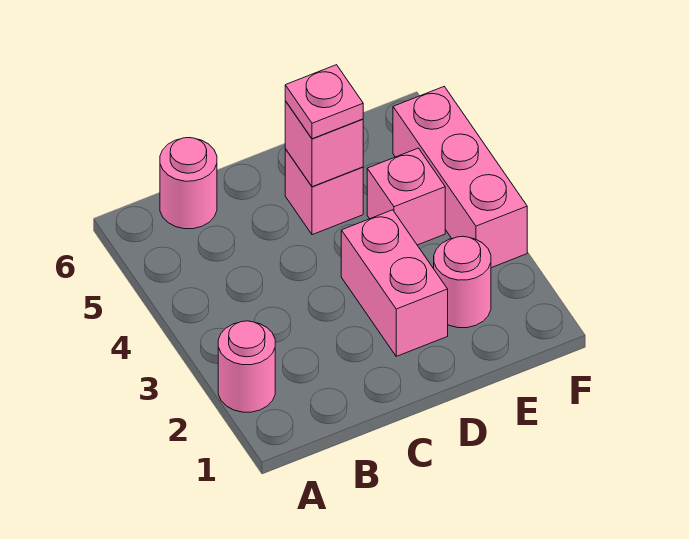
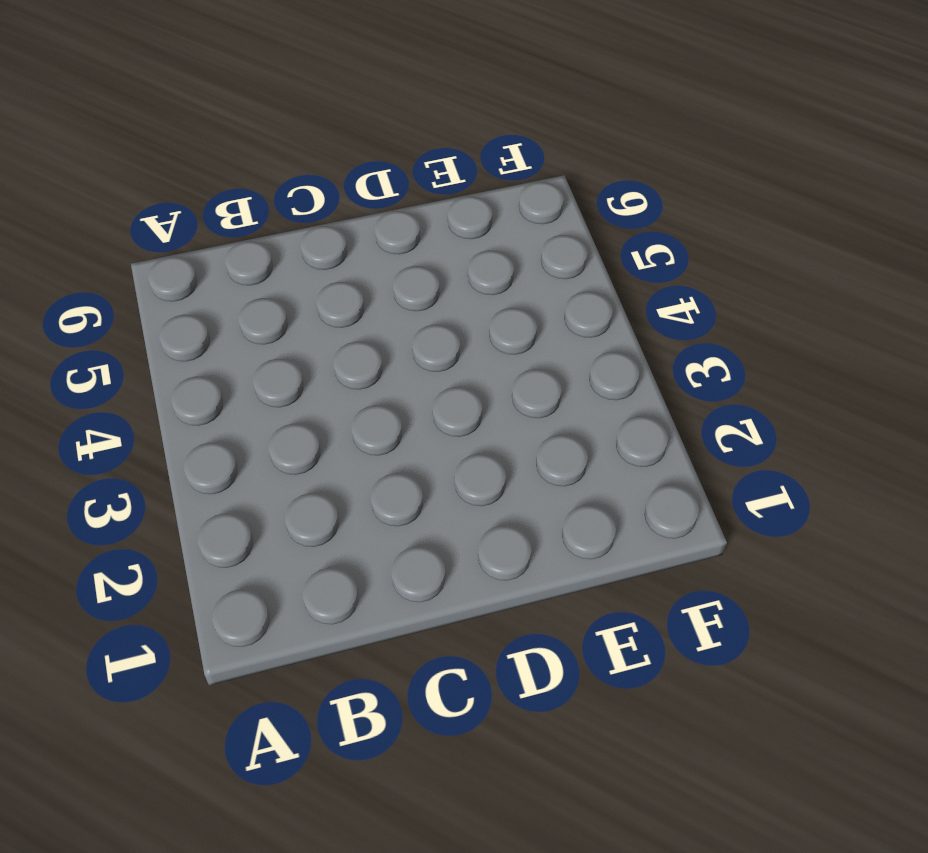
none -> pink 1x1 round brick [218,321,275,412]
none -> pink 1x1 round brick [160,138,217,229]

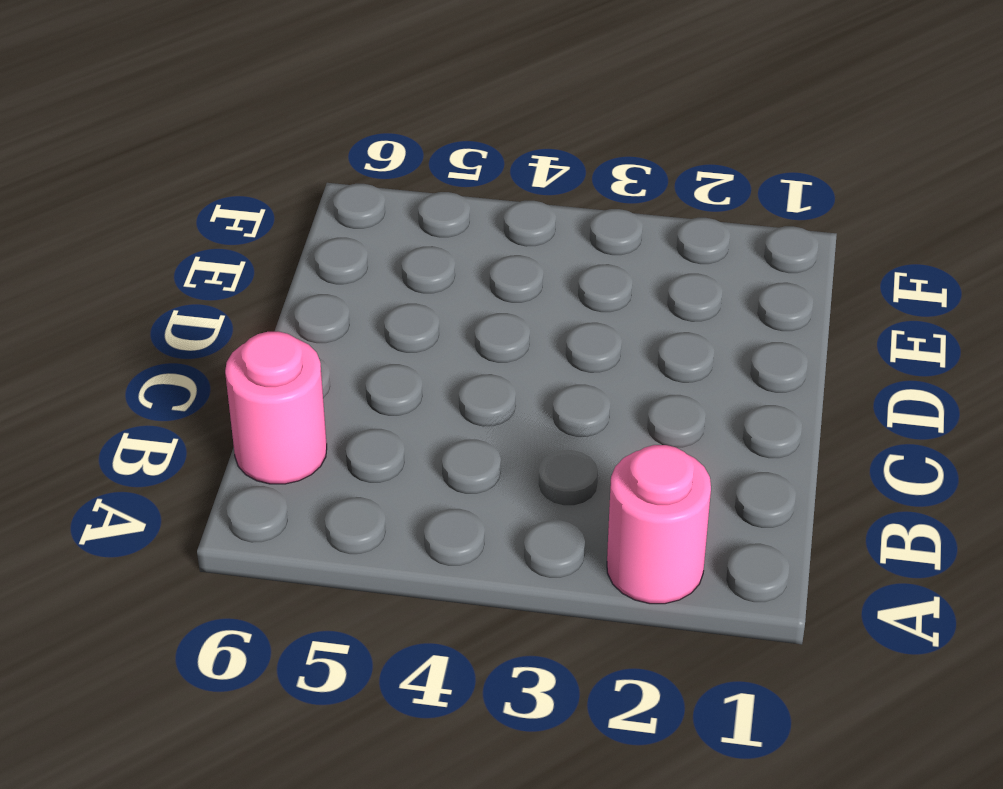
none -> pink 1x2 brick [341,210,448,356]
none -> pink 1x1 brick [285,149,363,235]

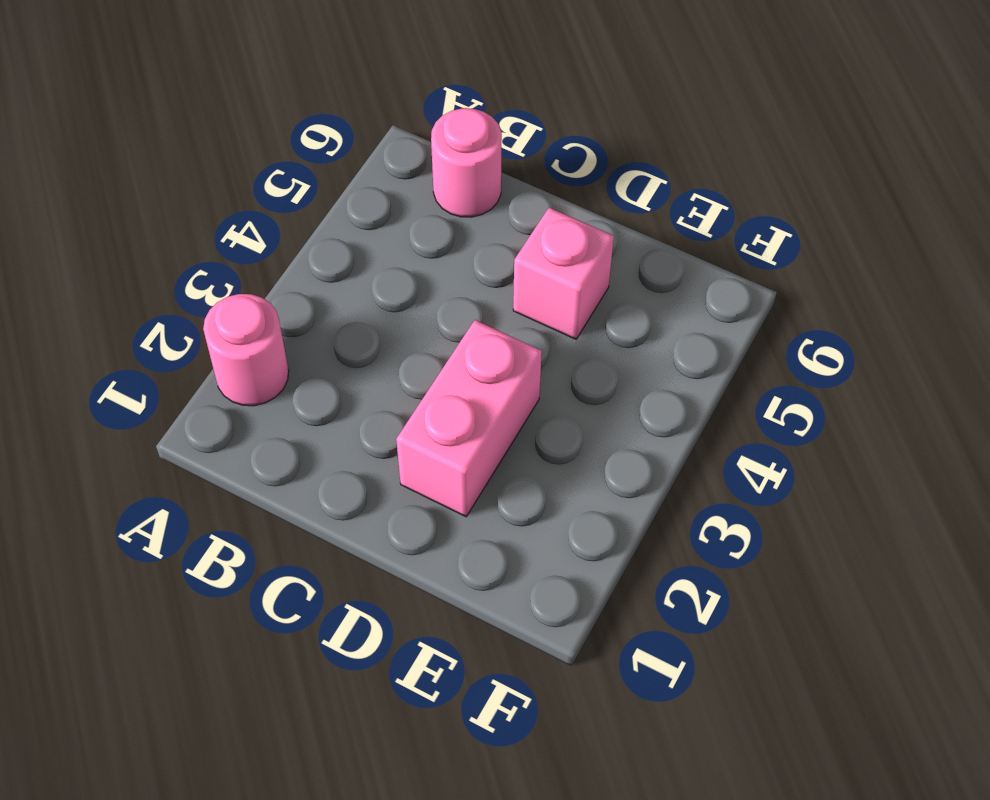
none -> pink 1x1 round brick [434,236,491,328]
none -> pink 1x1 brick [367,148,445,245]

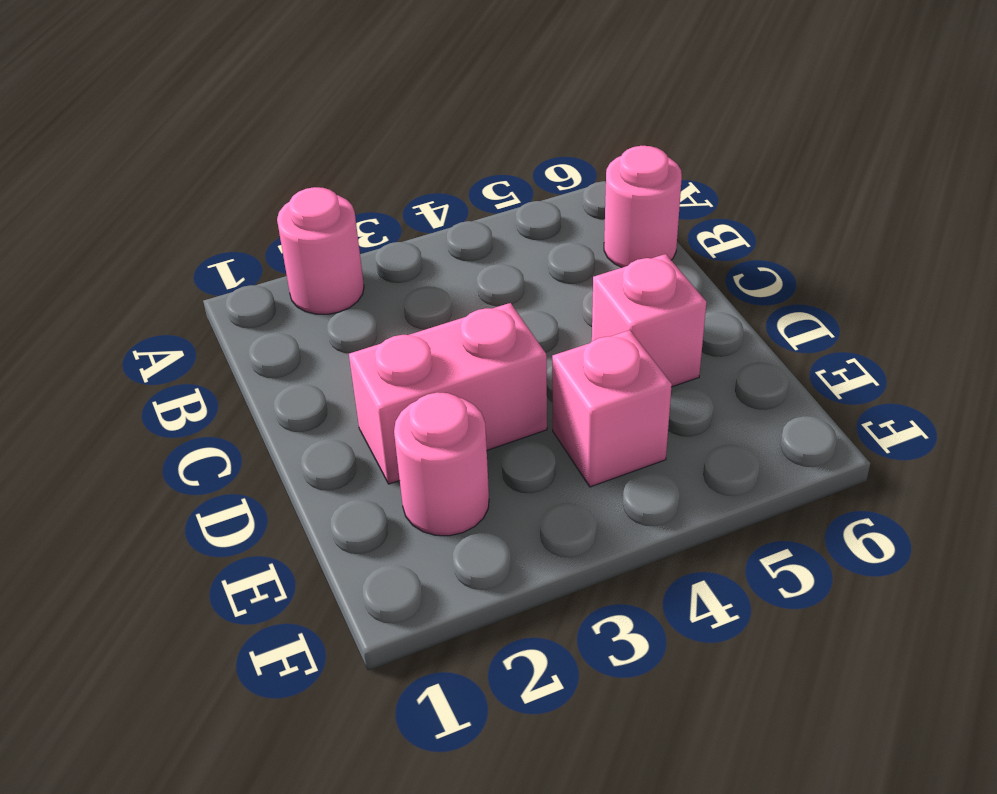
none -> pink 1x3 brick [393,87,527,268]
none -> pink 1x1 brick [285,101,363,187]

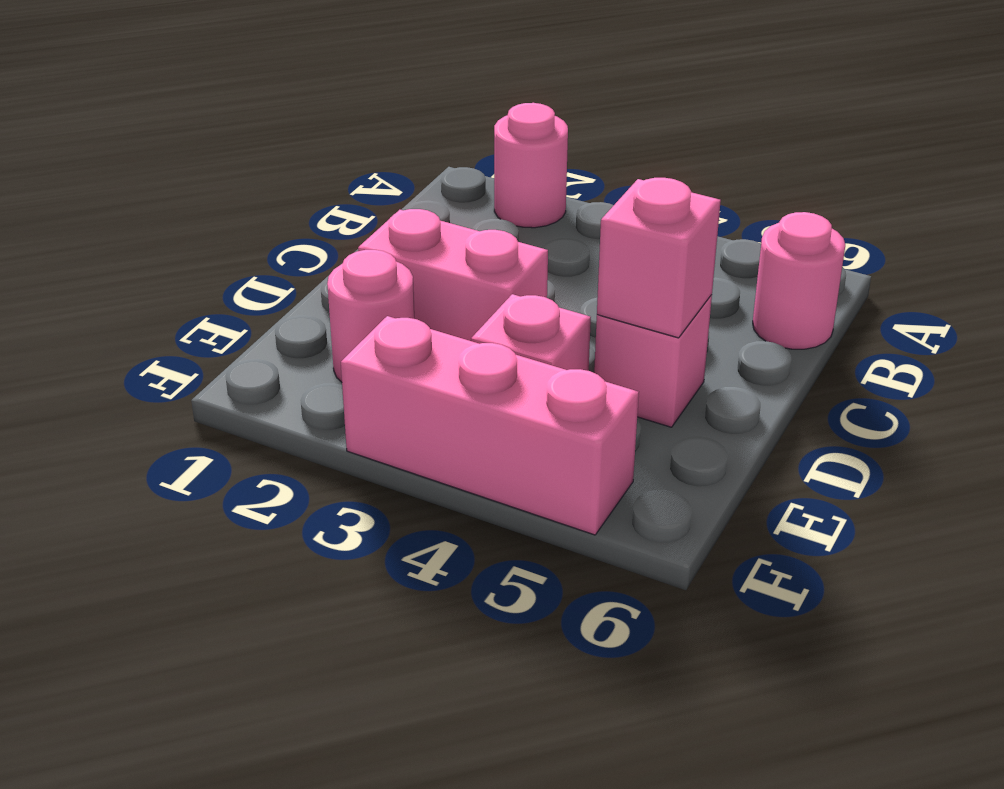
none -> pink 1x1 plate [285,65,363,139]

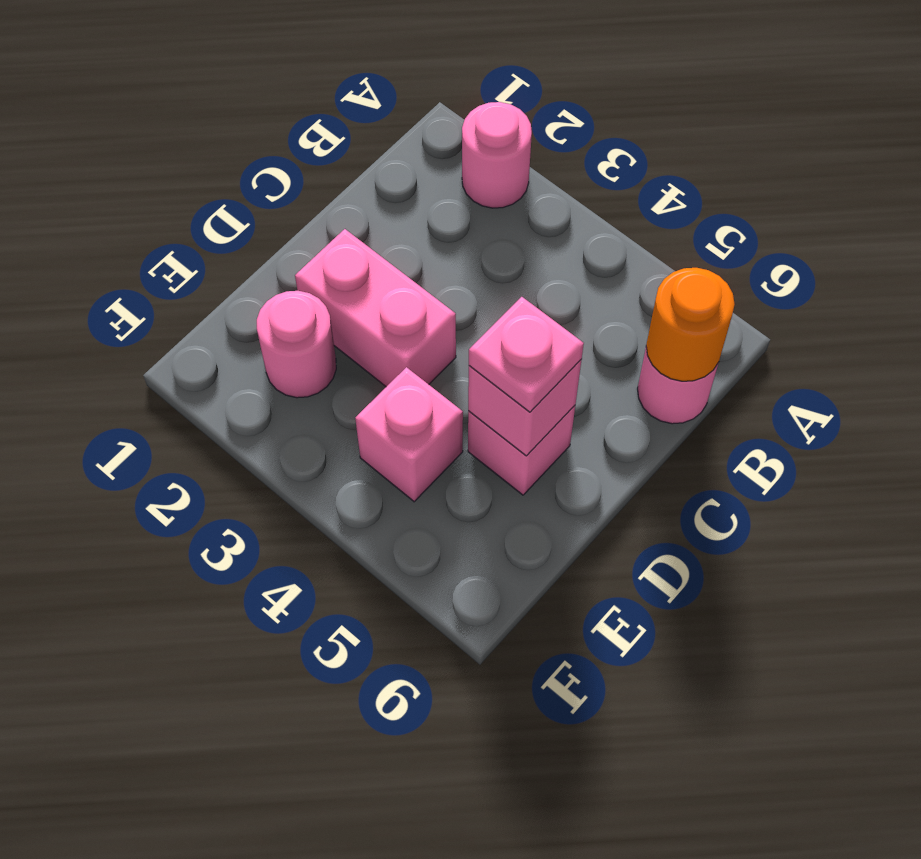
orange 1x1 round brick [646,268,735,381] -> none
none -> pink 1x3 brick [393,87,527,268]

